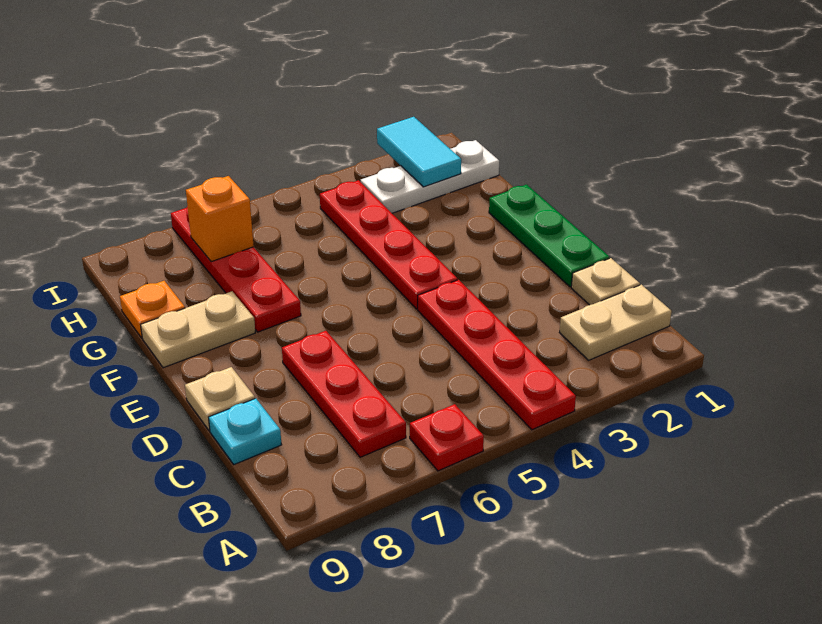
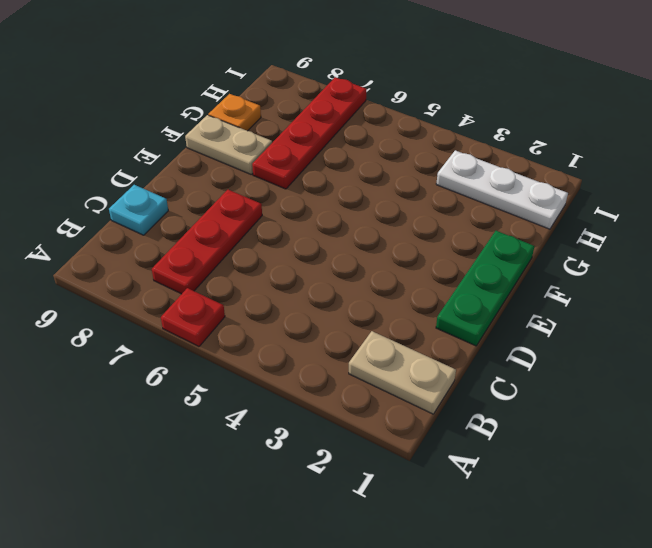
none -> red 1x4 plate [418,280,576,430]
none -> tan 1x1 plate [571,258,640,305]
none -> tan 1x1 plate [185,367,255,431]

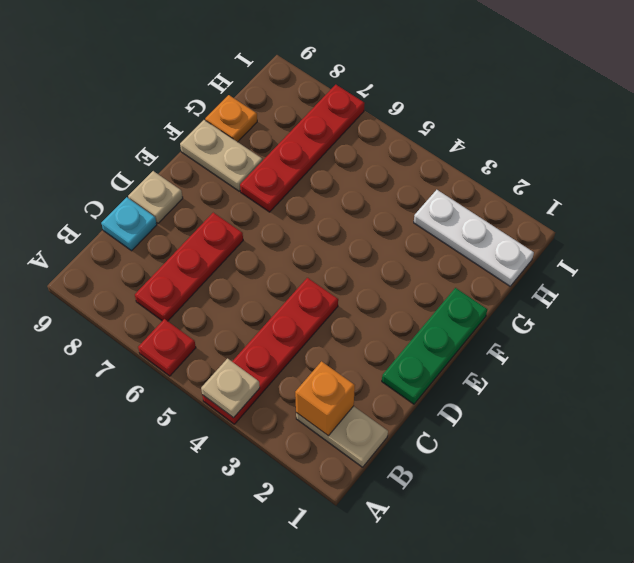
tan 1x1 plate [201,359,260,418] -> tan 1x1 plate moved to [571,258,640,305]
orange 1x1 brick [295,361,355,436] -> orange 1x1 brick moved to [186,176,254,262]
none -> red 1x4 plate [320,180,458,309]
none -> cyan 1x2 tile [377,117,461,187]

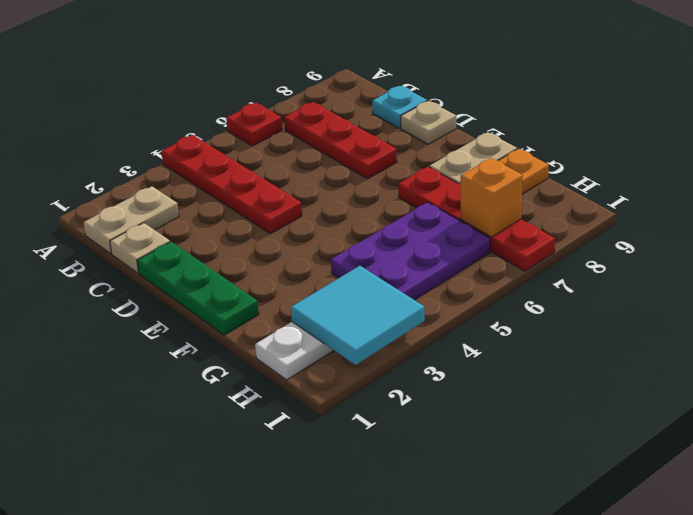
purple 2x3 plate [331,202,490,300] -> red 1x4 plate [320,180,458,309]
cyan 2x2 tile [291,266,425,365] -> cyan 1x2 tile [377,117,461,187]

